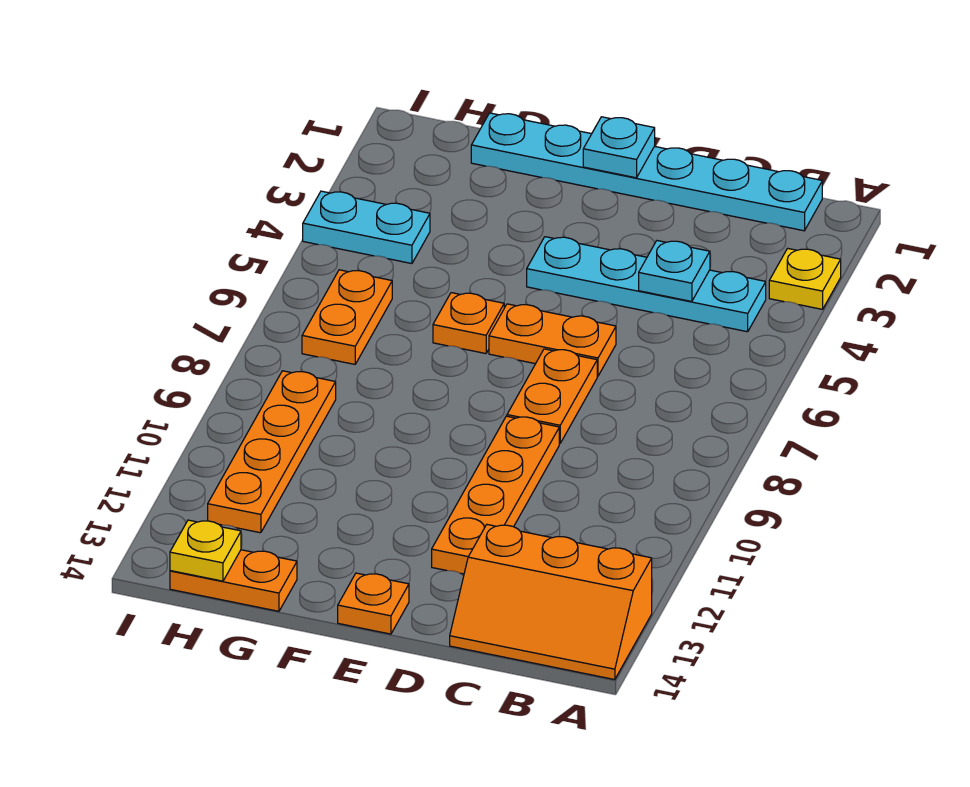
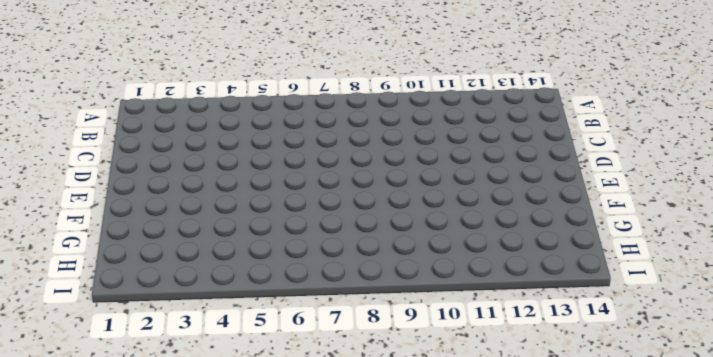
none -> yellow 1x1 plate [769,248,841,309]
none -> orange 2x3 slope [450,525,652,680]
none -> cyan 1x6 plate [471,113,822,231]

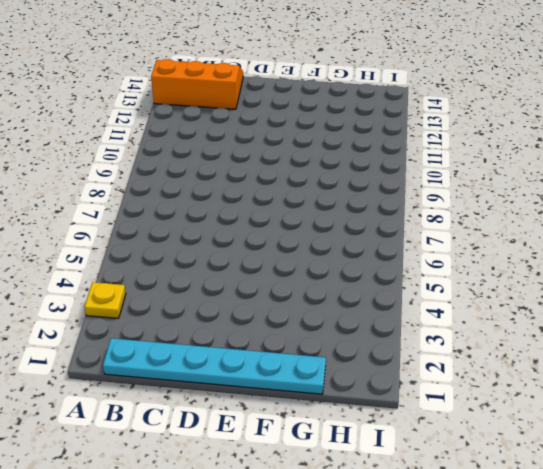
none -> cyan 1x4 plate [527,237,766,332]
none -> orange 1x2 plate [489,304,616,376]
none -> orange 1x2 plate [507,349,597,444]

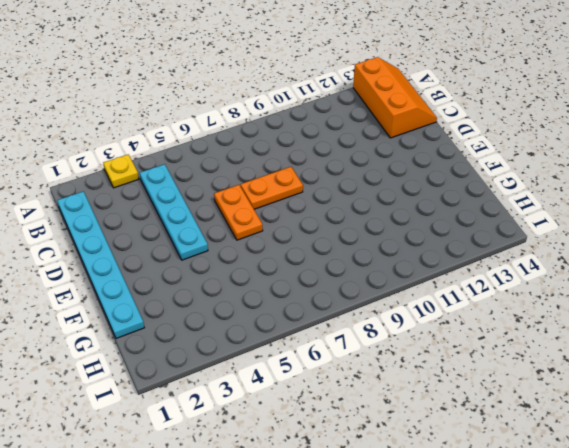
none -> orange 1x4 plate [432,416,559,574]
none -> orange 1x1 plate [338,573,409,634]
none -> orange 1x1 plate [433,293,504,354]

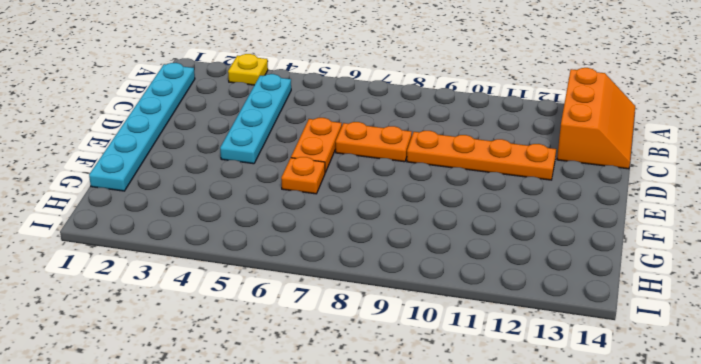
none -> orange 1x1 plate [338,573,409,634]
none -> orange 1x2 plate [170,550,297,611]
none -> cyan 1x2 plate [303,191,430,264]

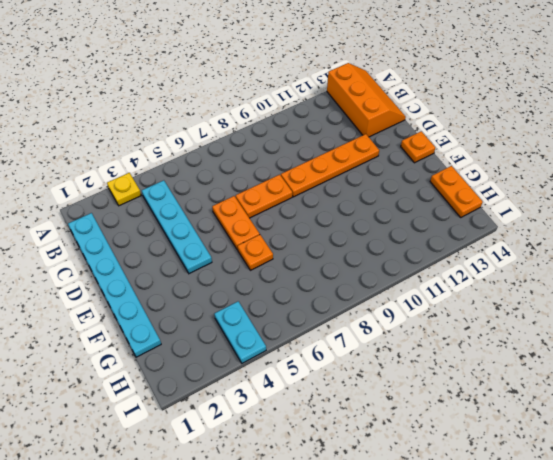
none -> orange 1x2 plate [302,270,392,364]
none -> orange 1x4 plate [208,371,336,533]
none -> cyan 1x1 plate [639,241,710,301]

